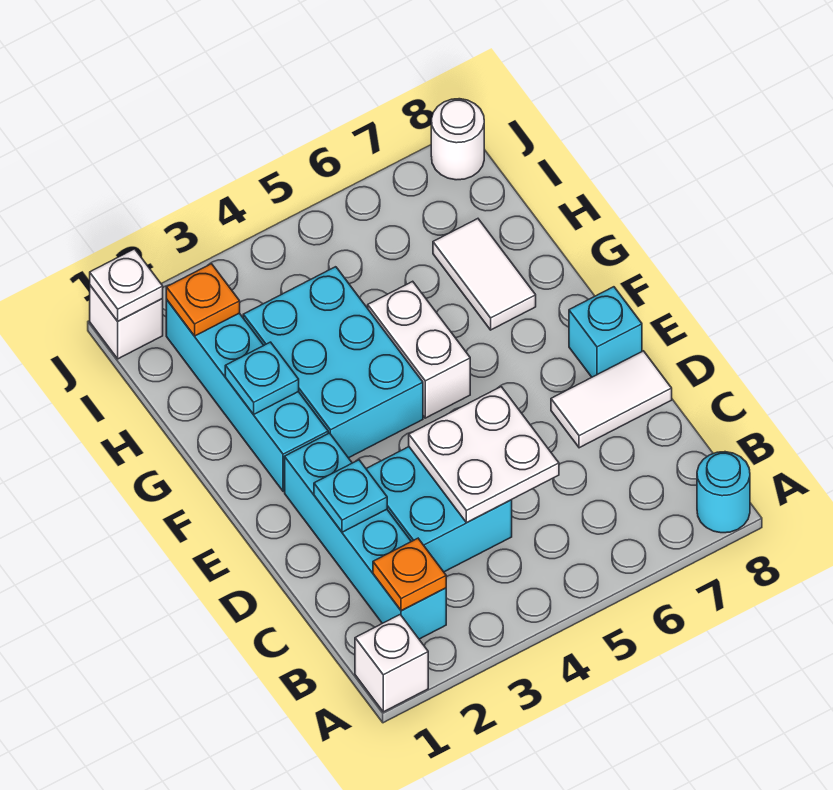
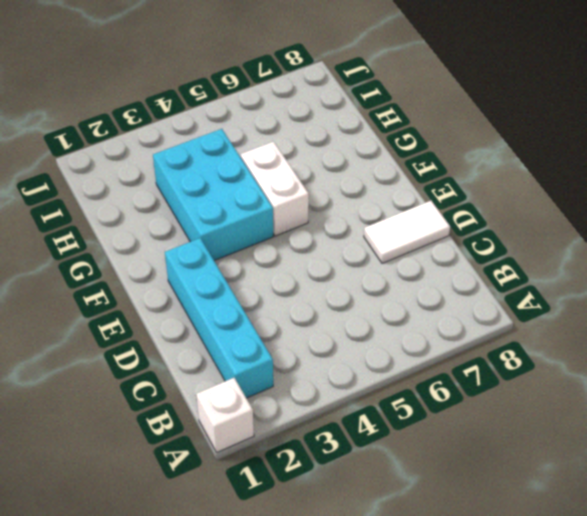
none -> cyan 1x1 round brick [697,452,750,533]
none -> cyan 2x2 brick [366,447,512,572]
none -> cyan 1x1 brick [569,287,642,377]

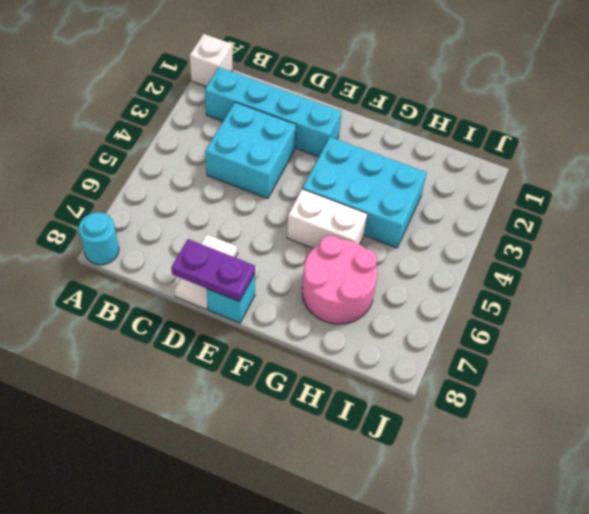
purple 1x2 plate [171,239,255,302] -> none
pink 2x2 round brick [302,236,377,324] -> white 1x2 tile [433,219,536,330]
none -> cyan 1x4 brick [166,300,328,491]
none -> white 1x1 brick [90,286,163,359]
none -> white 1x1 round brick [431,99,484,180]

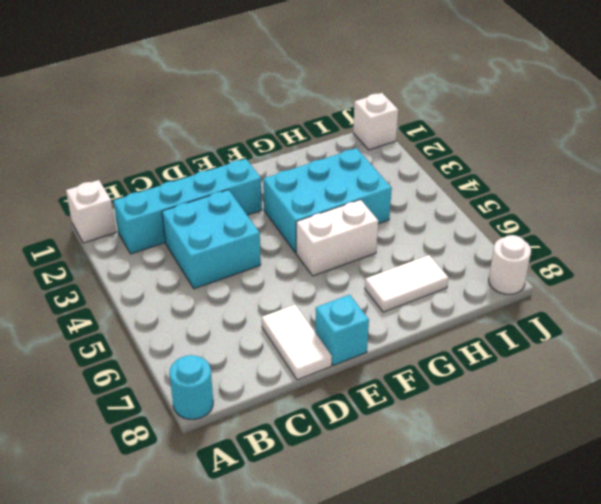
none -> cyan 1x4 brick [166,300,328,491]
none -> orange 1x1 plate [373,538,446,611]
none -> white 2x2 plate [409,387,559,523]

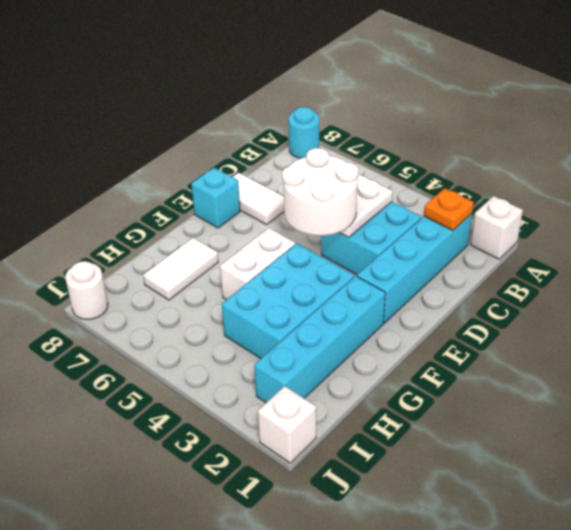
white 2x2 round brick [282,148,358,236] -> none
none -> cyan 1x1 plate [314,460,387,532]
none -> cyan 1x1 plate [225,342,299,415]
none -> orange 1x1 plate [166,264,240,336]

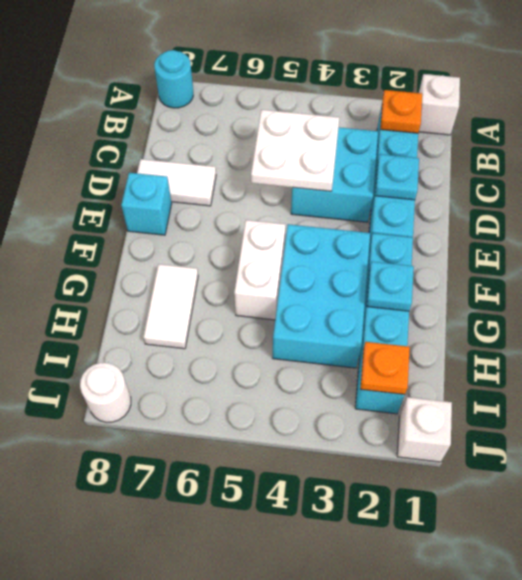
none -> white 1x1 plate [90,249,163,321]

